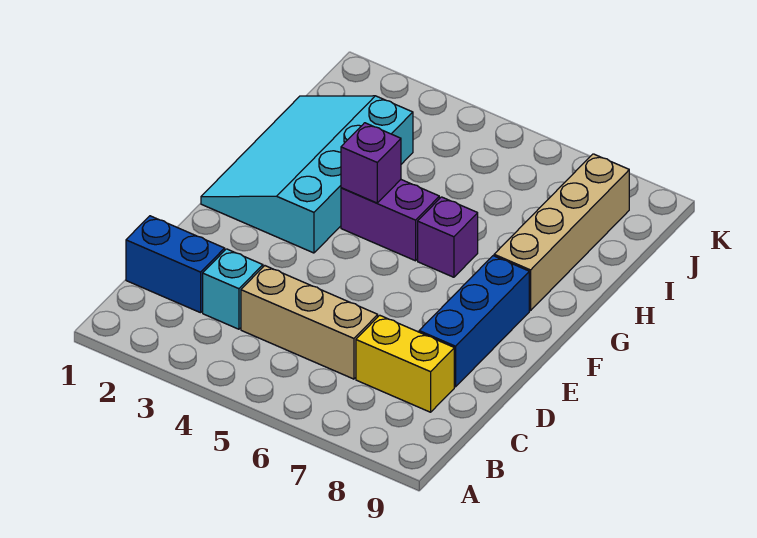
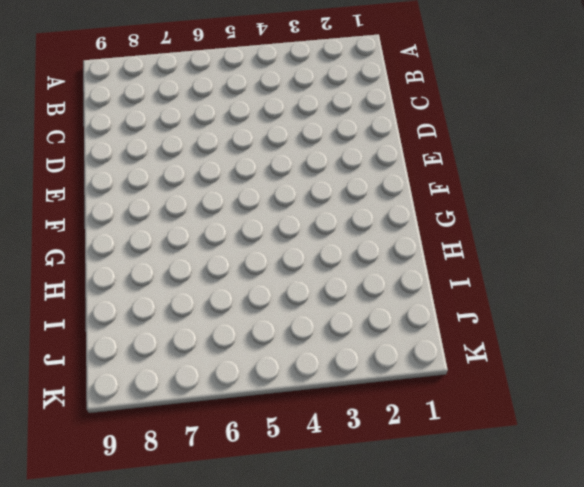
none -> blue 1x2 brick [126,216,225,313]
none -> cyan 1x1 brick [203,249,263,329]

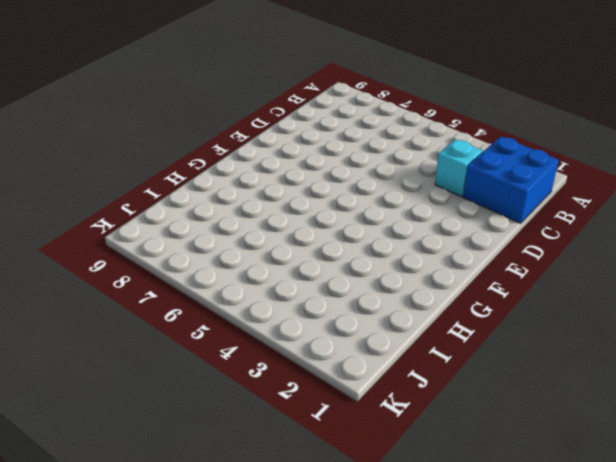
blue 2x2 brick [463,136,559,223] -> blue 1x2 brick [126,216,225,313]
none -> tan 1x3 brick [241,266,378,379]
none -> yellow 1x2 brick [356,315,454,412]

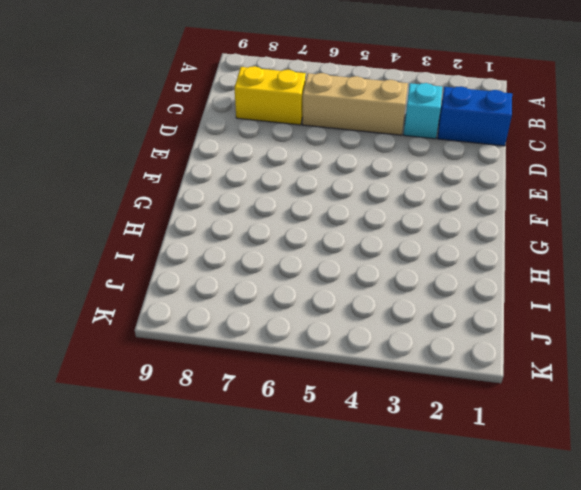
none -> blue 1x3 brick [419,256,529,387]
none -> cyan 3x4 slope [201,96,413,253]

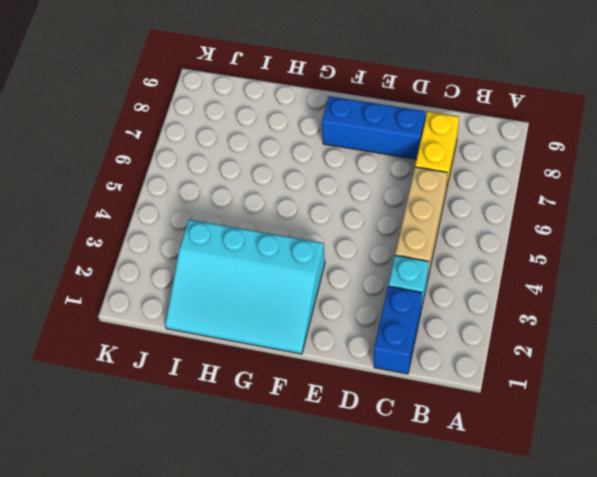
none -> purple 1x2 brick [341,180,439,261]
none -> purple 1x1 brick [418,197,478,277]

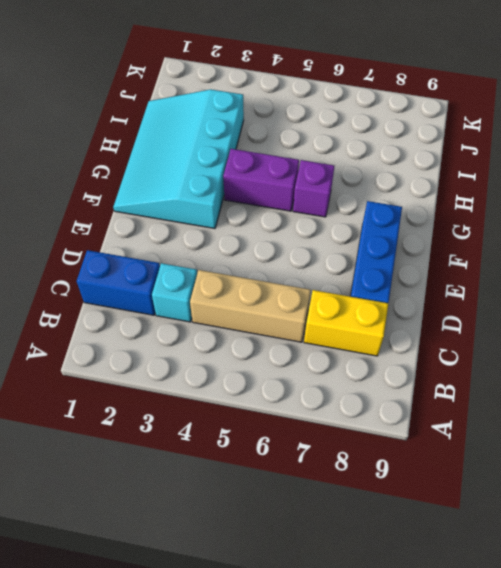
none -> tan 1x4 brick [494,154,629,311]
none -> purple 1x1 brick [341,123,401,203]

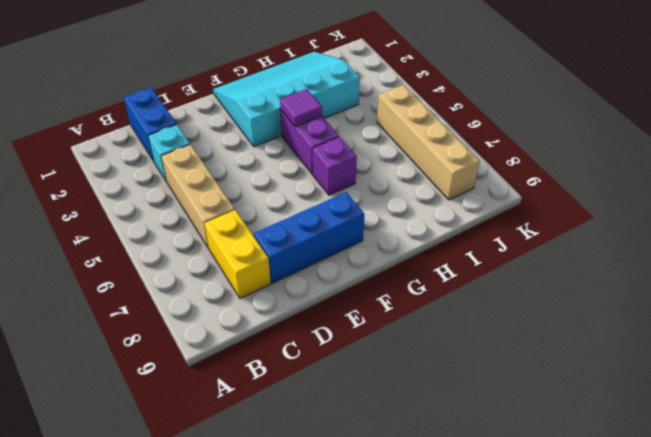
purple 1x1 tile [280,89,322,127] -> purple 1x1 brick [341,123,401,203]
tan 1x4 brick [377,85,480,200] -> tan 1x4 brick turned to [494,154,629,311]

